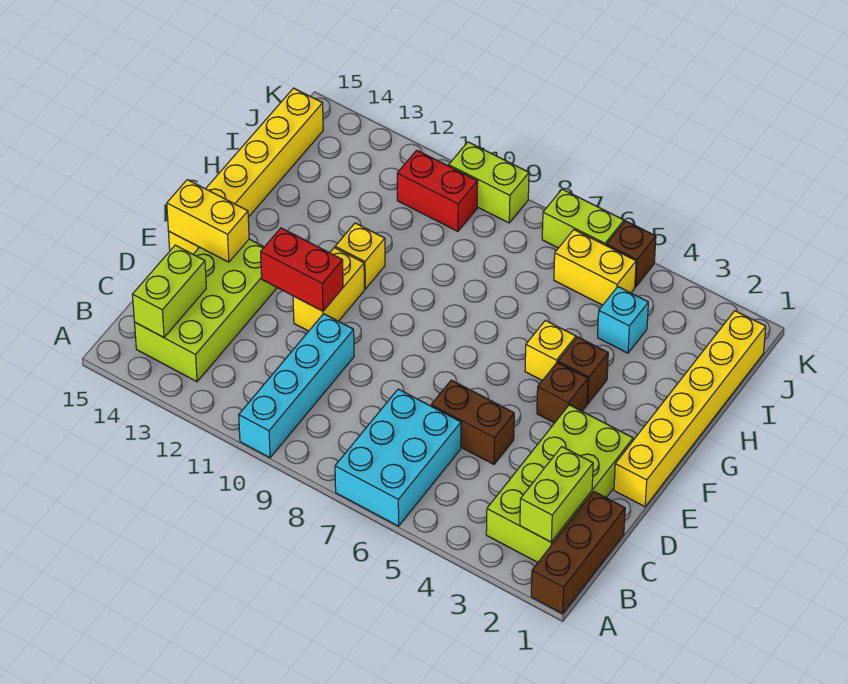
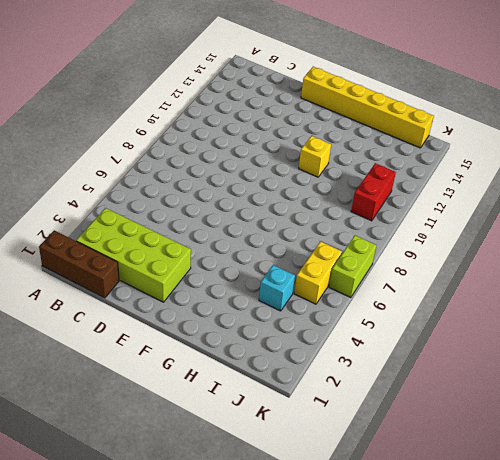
none -> cyan 2x3 brick [335,389,461,526]
none -> cyan 1x4 brick [239,314,354,458]
none -> lime 2x4 brick [135,239,277,382]

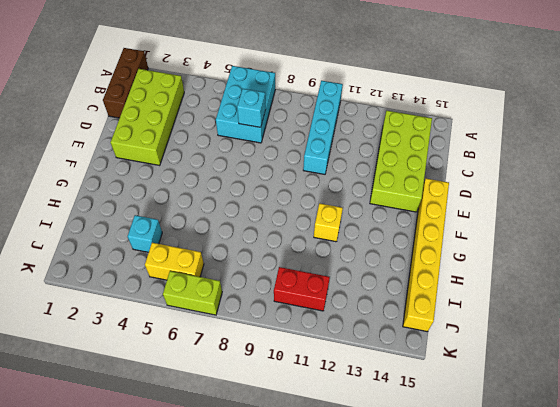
cyan 1x1 brick [237,89,266,127] -> none
none -> brown 1x2 brick [431,380,514,464]
none -> yellow 1x6 brick [614,311,766,507]
none -> yellow 1x2 brick [293,248,364,331]

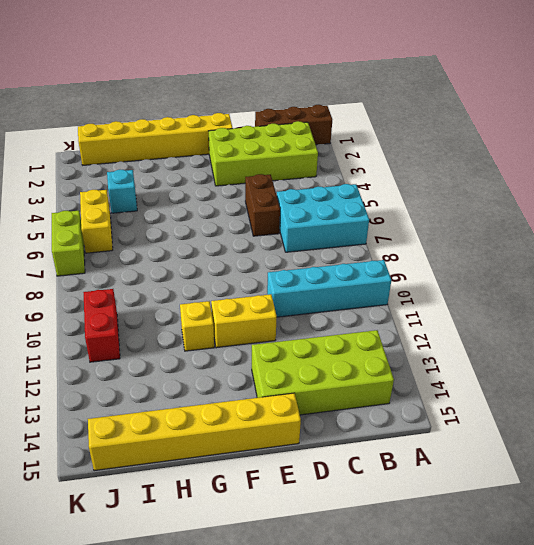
none -> brown 1x1 brick [537,362,588,423]
none -> brown 1x1 brick [558,337,608,404]
none -> yellow 1x1 brick [525,320,576,381]

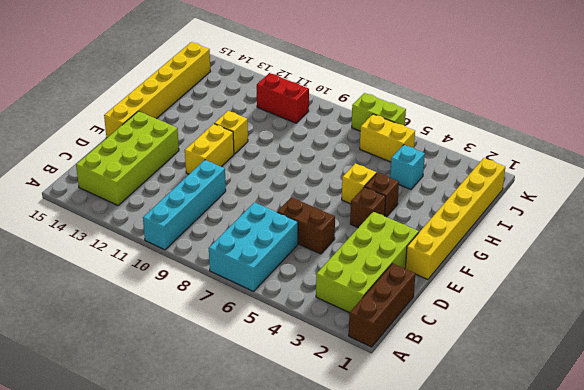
none -> brown 1x1 brick [607,221,656,287]
none -> lime 1x2 brick [449,142,529,223]
none -> lime 1x2 brick [520,447,593,542]

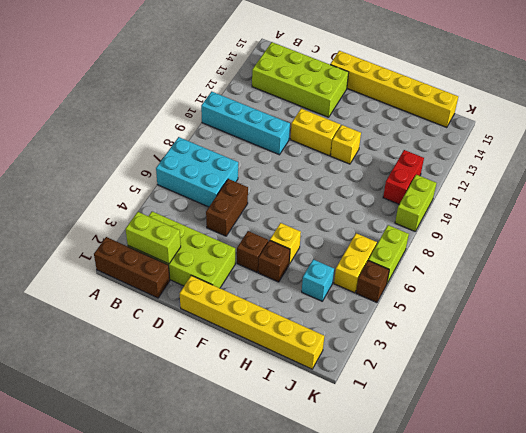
none -> lime 1x2 brick [132,245,206,337]
none -> red 1x2 brick [261,228,343,311]
none -> yellow 1x2 brick [167,180,249,262]

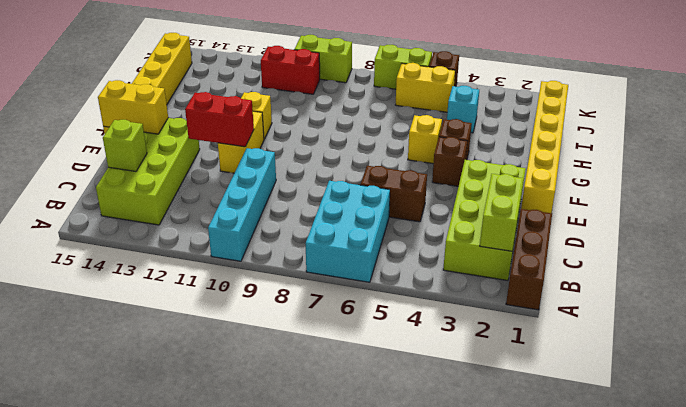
lime 1x1 brick [103,120,147,171] -> lime 1x2 brick [132,245,206,337]

